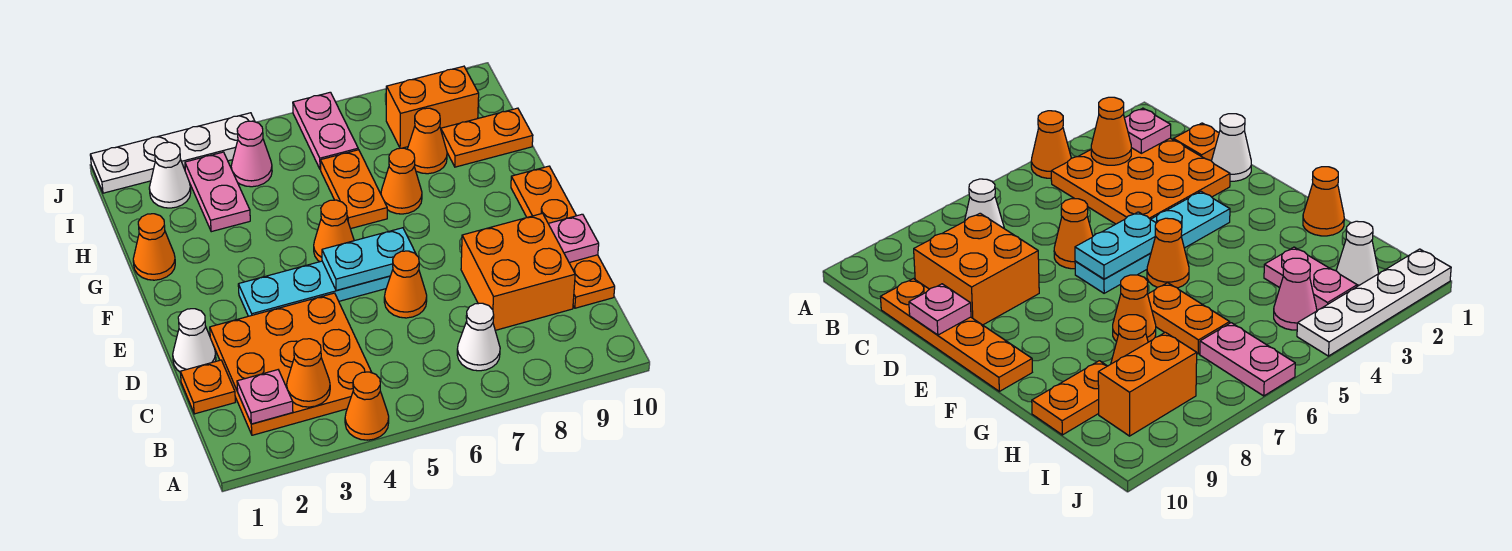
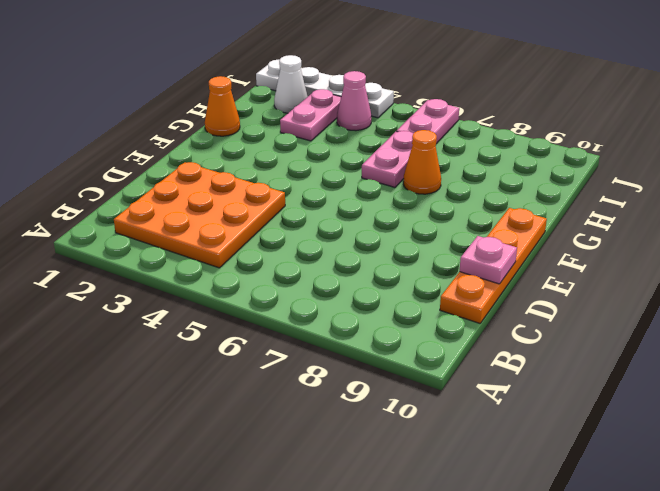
pink 1x2 plate [362,131,413,187] -> orange 1x2 plate [320,150,387,229]
none -> orange 1x1 cone [345,372,389,440]
none -> white 1x1 cone [457,303,500,371]
none -> orange 1x1 plate [180,360,235,414]

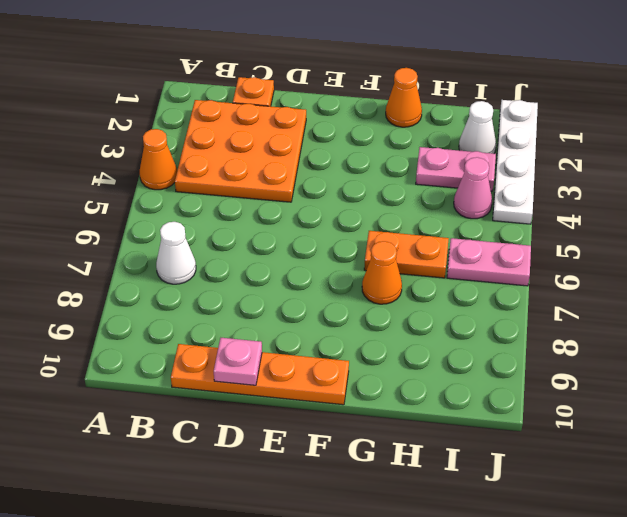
none -> orange 2x2 brick [461,213,575,330]
none -> white 1x1 cone [173,309,216,372]
none -> orange 1x1 cone [384,251,427,318]

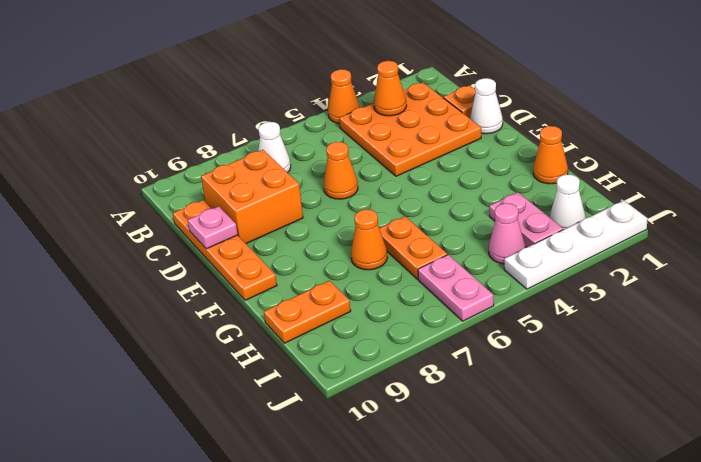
none -> cyan 1x4 plate [238,261,390,316]
none -> orange 1x1 cone [314,200,354,262]
none -> orange 1x1 cone [408,108,447,174]

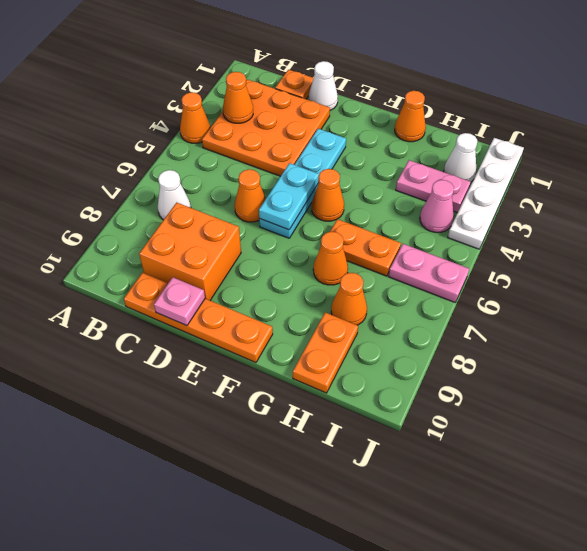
none -> orange 1x2 brick [386,66,479,148]
none -> pink 1x1 plate [237,370,293,424]

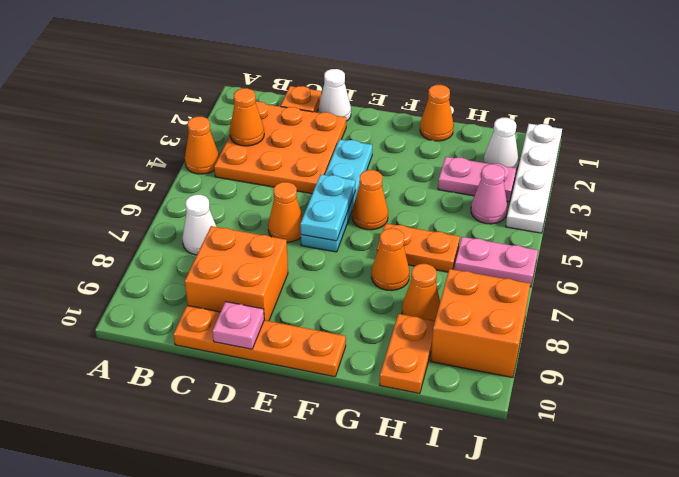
orange 2x2 brick [431,269,530,378] -> orange 1x2 brick [386,66,479,148]
none -> pink 1x1 plate [237,370,293,424]

